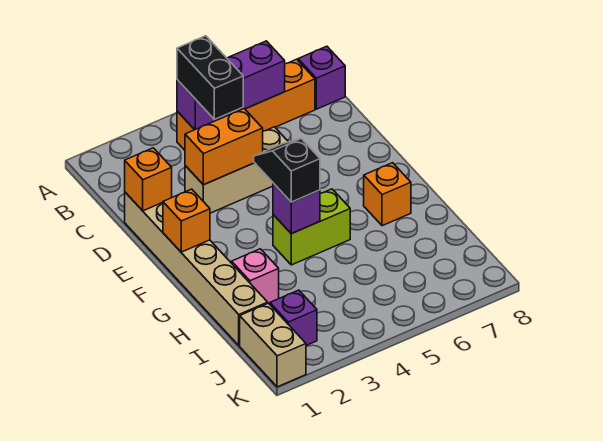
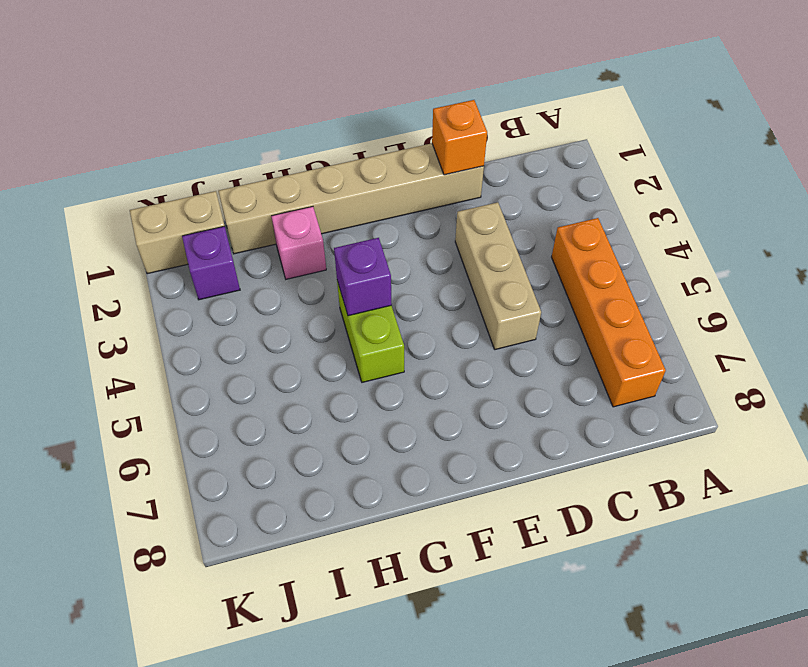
none -> purple 1x1 brick [298,46,345,109]
none -> orange 1x1 brick [364,163,411,226]
none -> purple 1x3 brick [177,41,285,130]

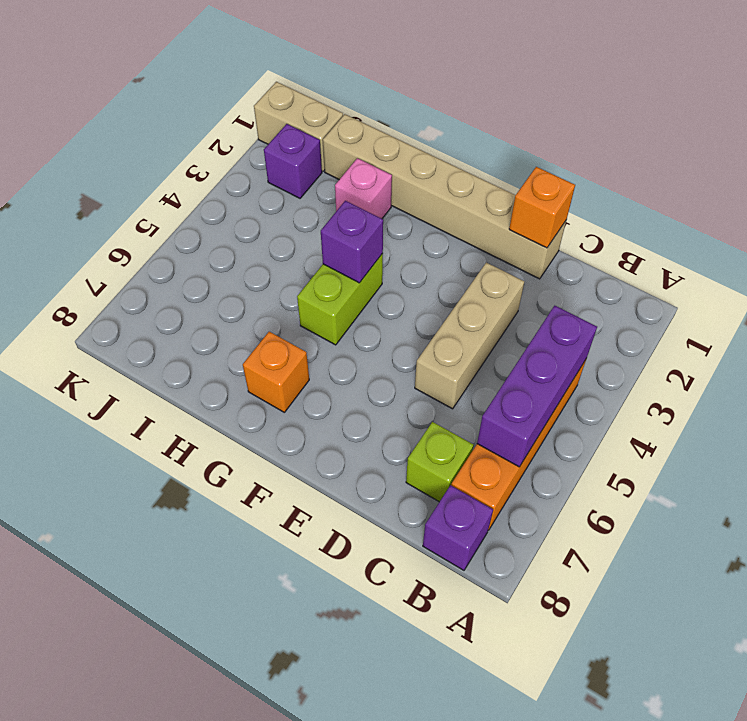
lime 1x1 brick [406,422,474,502] -> none
none -> orange 1x2 brick [185,109,263,185]
none -> orange 1x1 brick [163,189,210,252]
none -> black 1x2 brick [177,36,243,119]

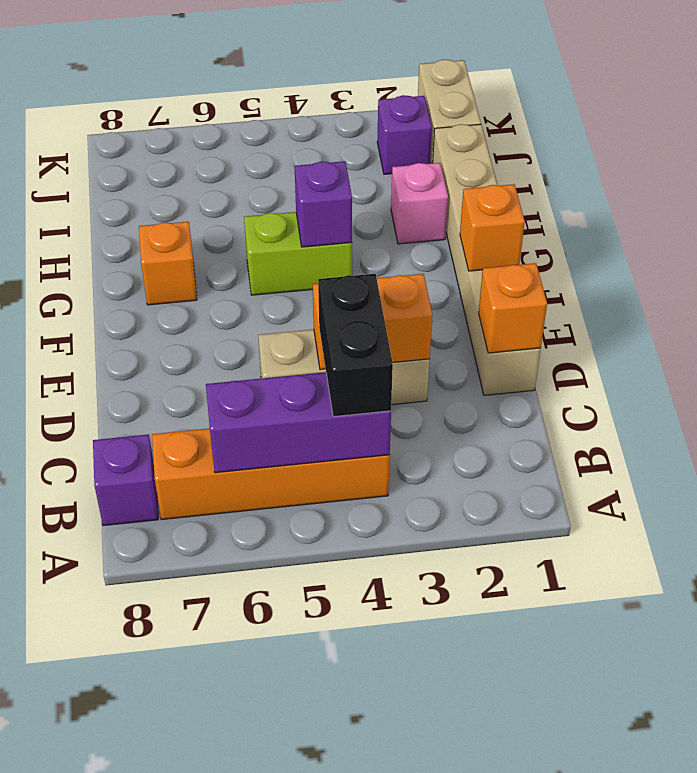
none -> black 1x2 slope [254,139,320,202]

